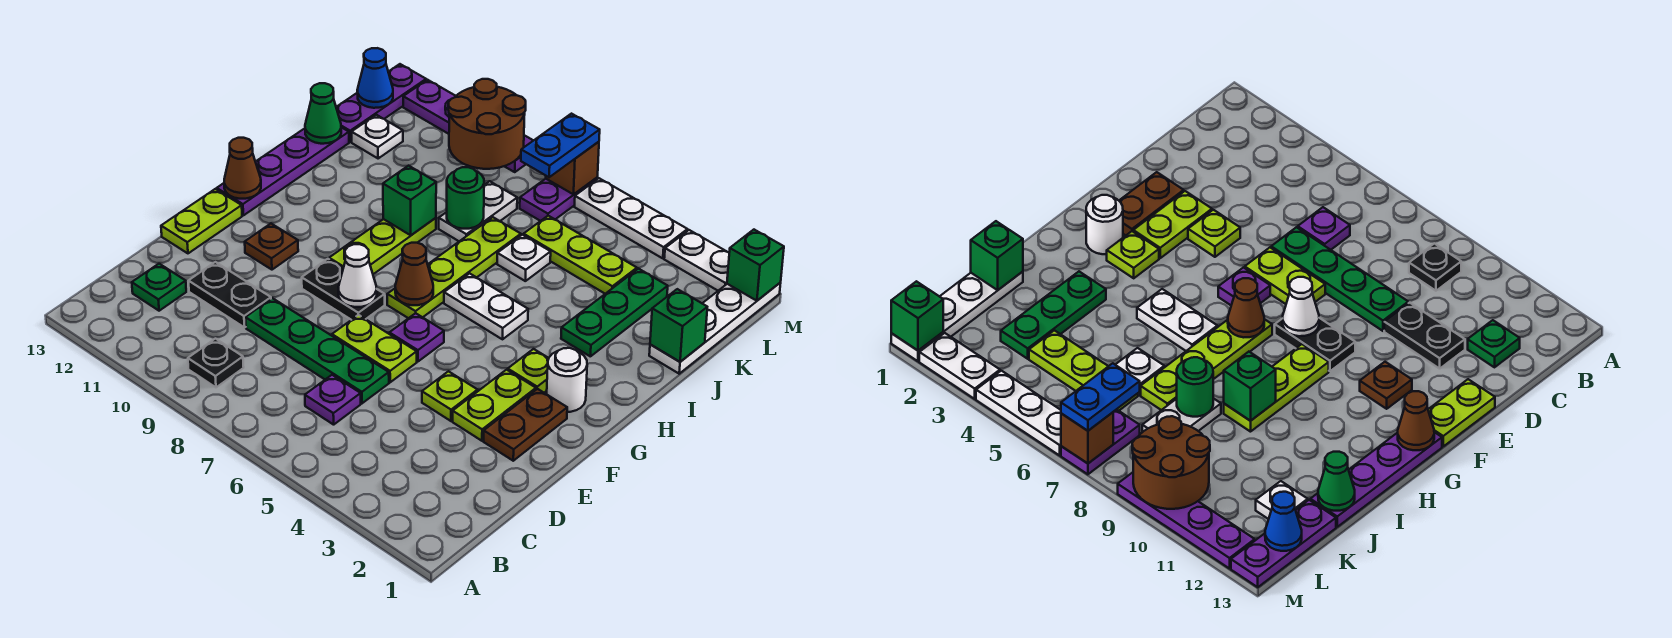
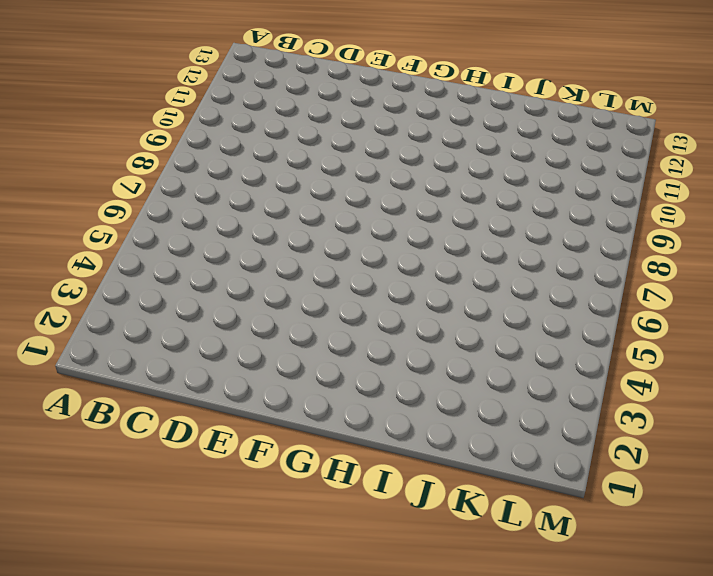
none -> black 1x1 plate [188,339,244,387]
none -> purple 1x1 plate [305,375,361,425]
none -> green 1x1 plate [132,264,186,311]
none -> green 1x4 plate [245,298,389,403]

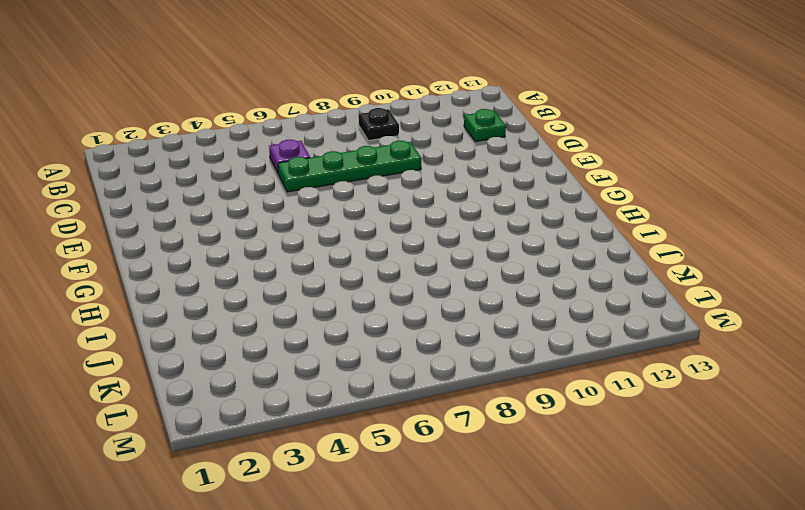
none -> black 1x2 plate [188,262,271,328]
none -> brown 1x2 plate [484,389,567,461]
none -> lime 1x2 plate [453,370,536,441]
none -> lime 1x1 plate [422,371,478,421]

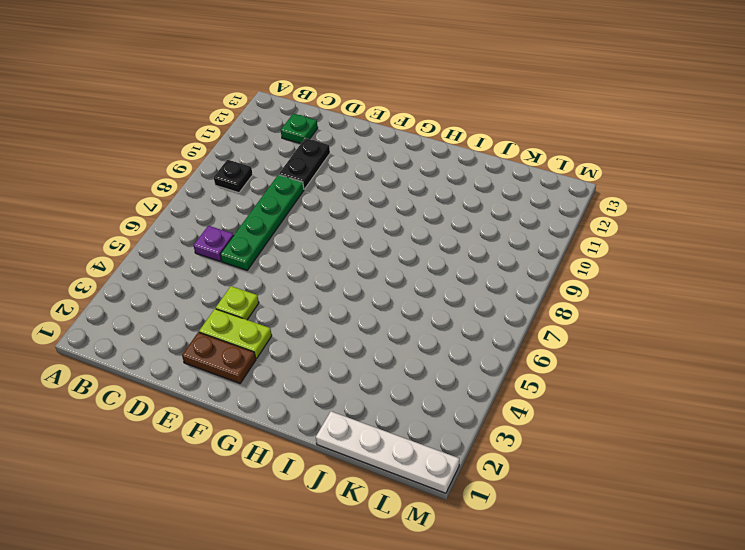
none -> lime 1x2 plate [332,315,417,382]
none -> lime 1x2 plate [161,189,242,253]
none -> purple 1x1 plate [389,313,444,362]
none -> black 1x2 plate [302,259,385,320]

